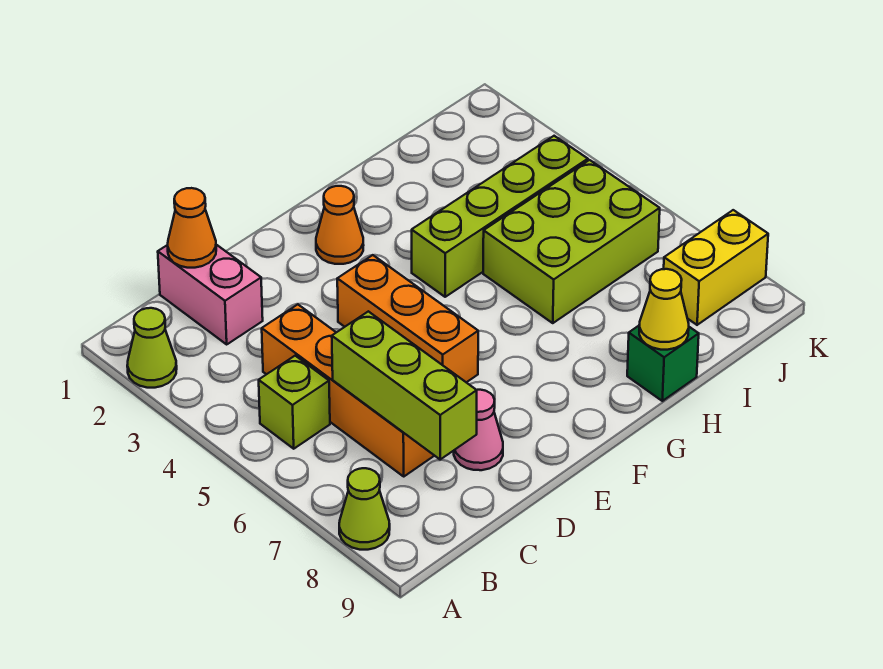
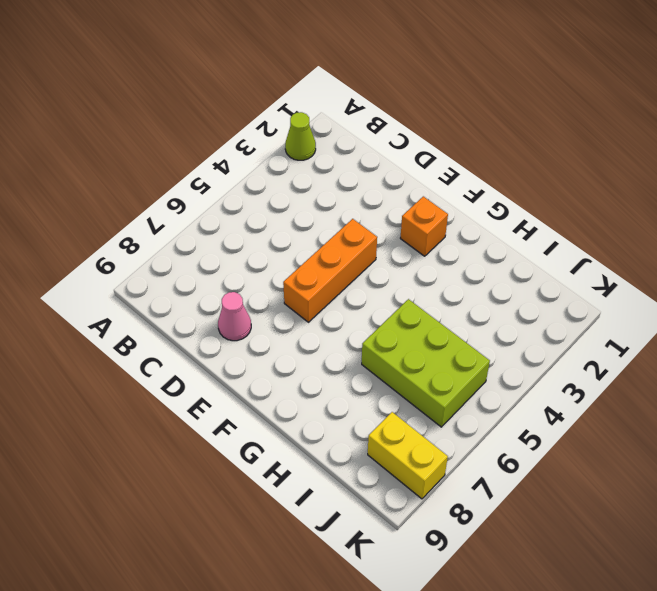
orange 1x1 brick [400,196,448,256] -> orange 1x1 cone [316,186,364,264]
none -> lime 1x1 cone [339,468,390,550]
none -> lime 1x1 brick [259,356,330,449]
none -> pink 1x2 brick [158,245,263,344]

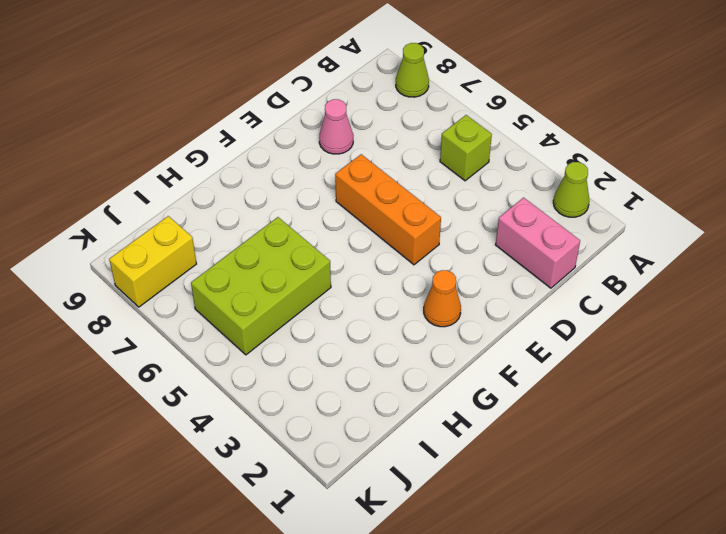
none -> orange 1x4 brick [262,304,434,476]
none -> lime 1x4 brick [412,136,588,297]
none -> green 1x1 brick [627,326,699,401]

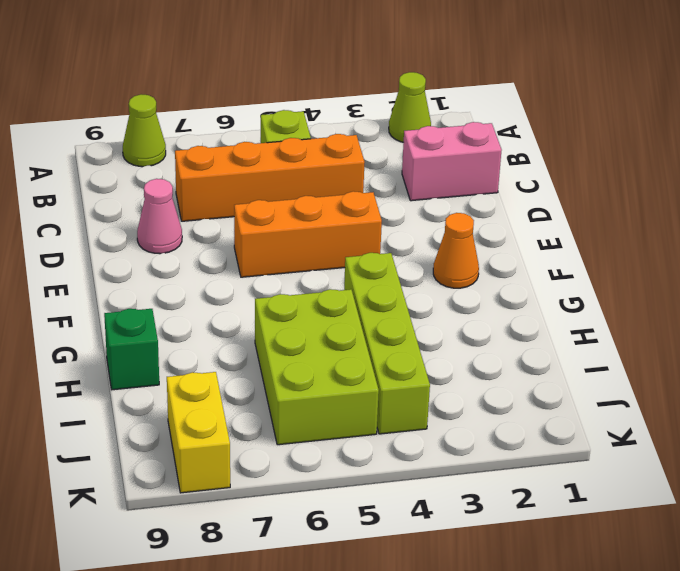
none -> orange 1x1 cone [168,188,216,268]
none -> lime 1x3 brick [332,311,477,459]
none -> yellow 1x1 cone [639,269,689,350]

